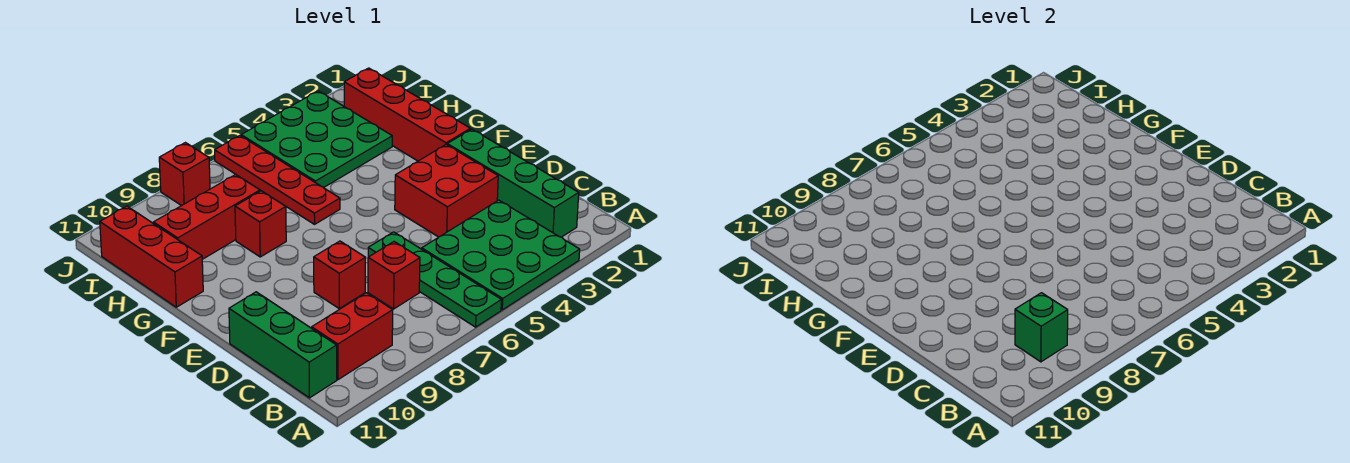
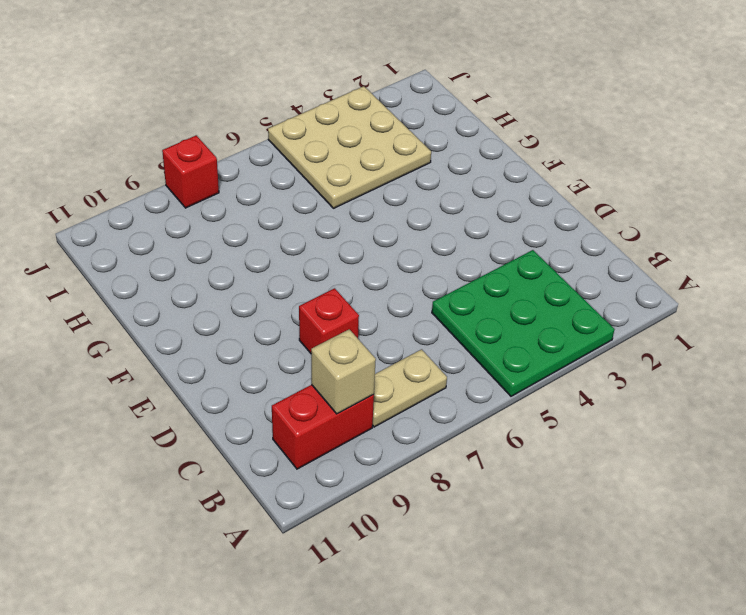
tan 1x2 plate [372,349,447,427] -> none
tan 1x1 brick [311,329,376,414] -> green 1x1 brick [1015,293,1068,362]
tan 3x3 plate [268,86,431,208] -> green 3x3 plate [241,91,392,188]
none -> green 1x4 plate [368,232,501,327]
none -> green 1x4 brick [447,129,579,237]
none -> green 1x3 brick [229,292,337,398]

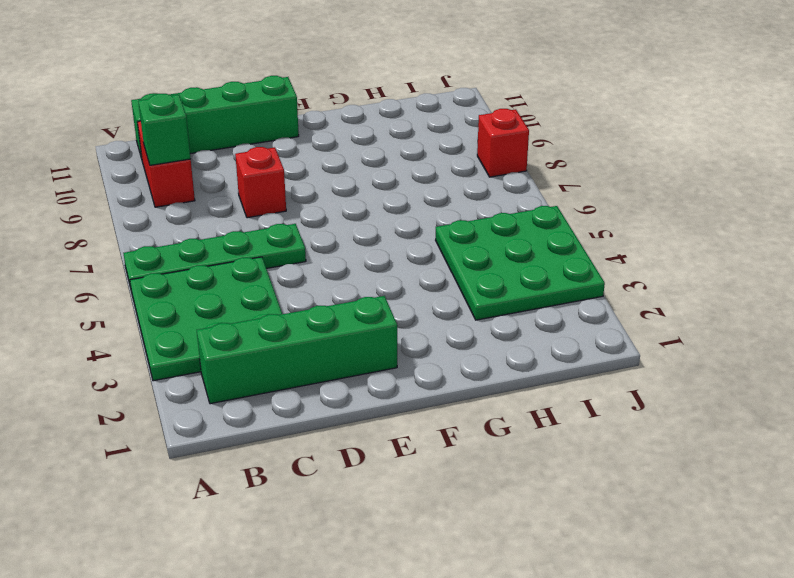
green 1x4 brick [131,76,299,159] -> green 1x3 brick [229,292,337,398]
none -> red 1x1 brick [368,242,420,309]
none -> red 2x2 brick [395,145,498,237]
none -> red 1x4 brick [344,68,470,161]

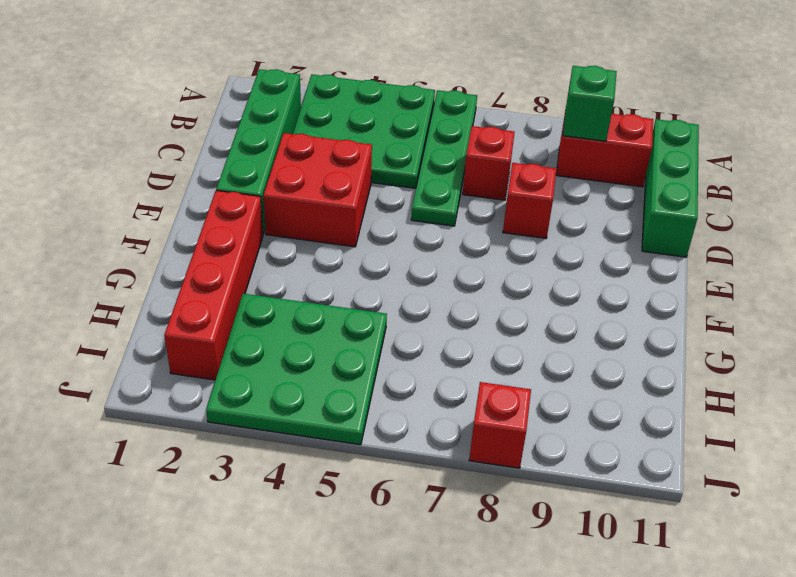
none -> red 1x4 plate [215,136,340,224]
none -> red 1x1 brick [235,191,286,257]
none -> red 1x3 brick [100,206,203,307]

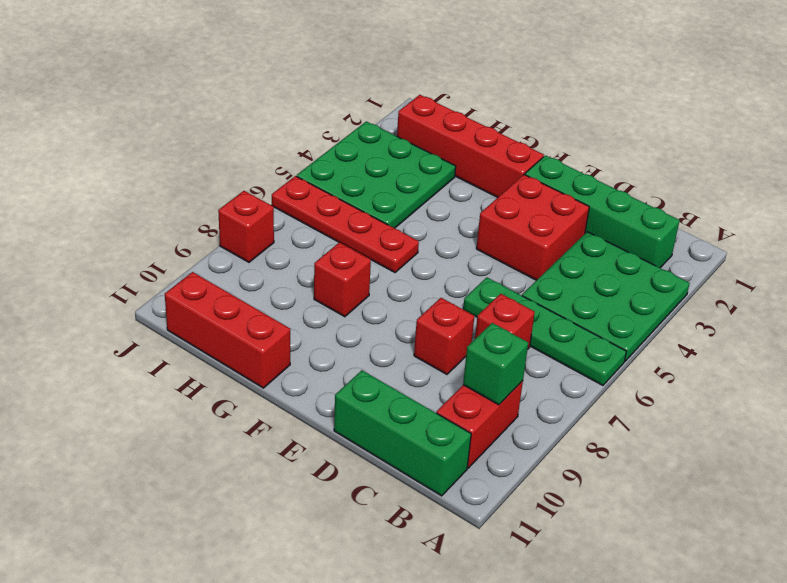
none -> red 1x3 brick [153,174,260,259]

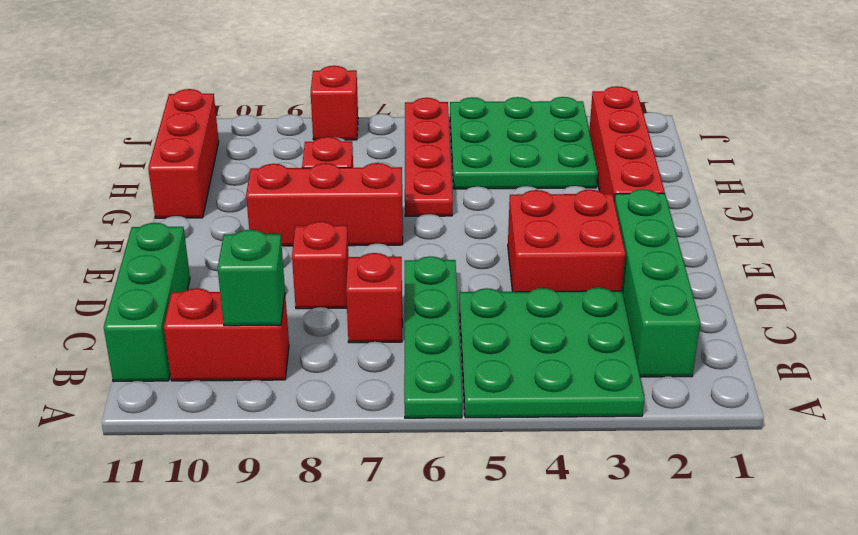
red 1x3 brick [246,163,403,246] -> red 1x3 brick moved to [153,174,260,259]

